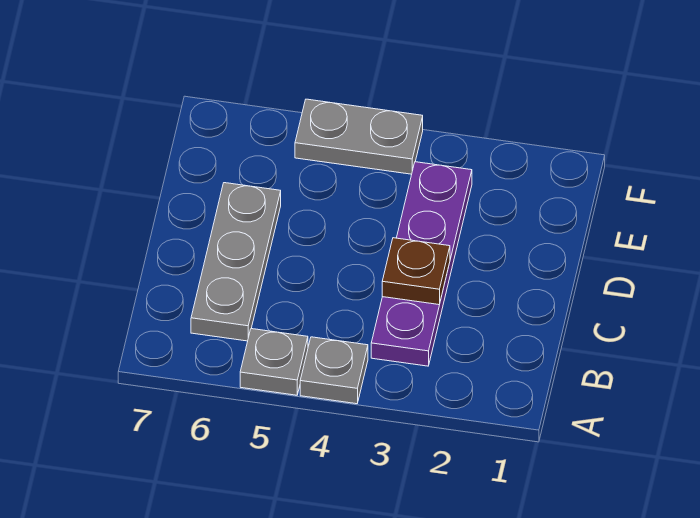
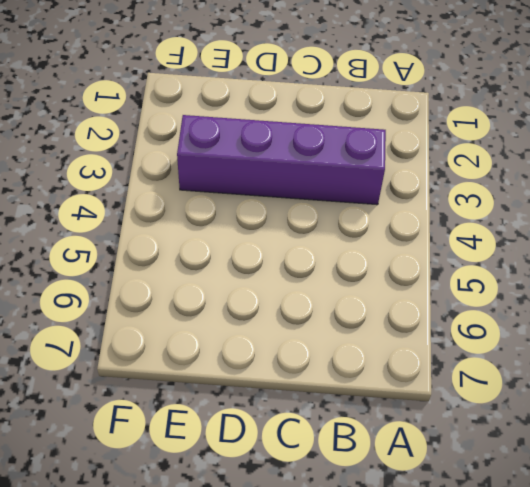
purple 1x4 brick [177,115,386,205] -> purple 1x4 plate [371,162,472,366]
none -> grey 1x1 plate [300,337,368,404]
none -> grey 1x1 plate [240,329,308,395]

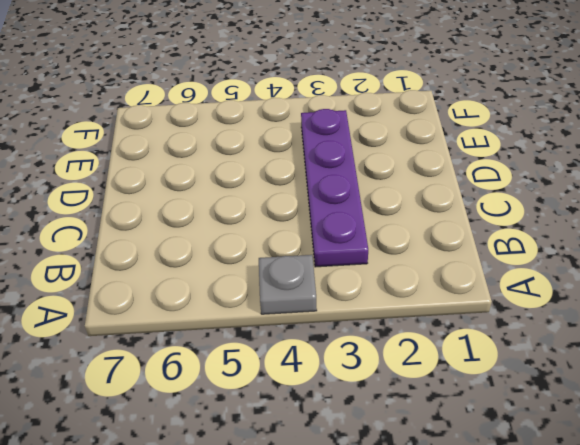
none -> grey 1x1 plate [240,329,308,395]
none -> grey 1x3 plate [191,183,281,341]

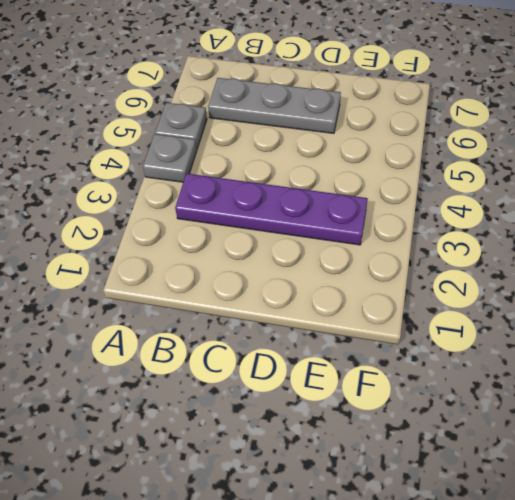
none -> grey 1x2 plate [295,99,423,174]
none -> brown 1x1 plate [382,238,450,305]

